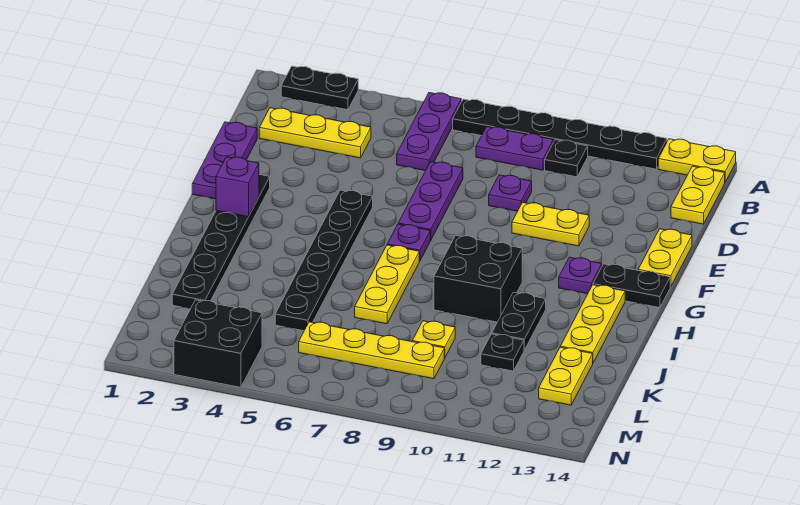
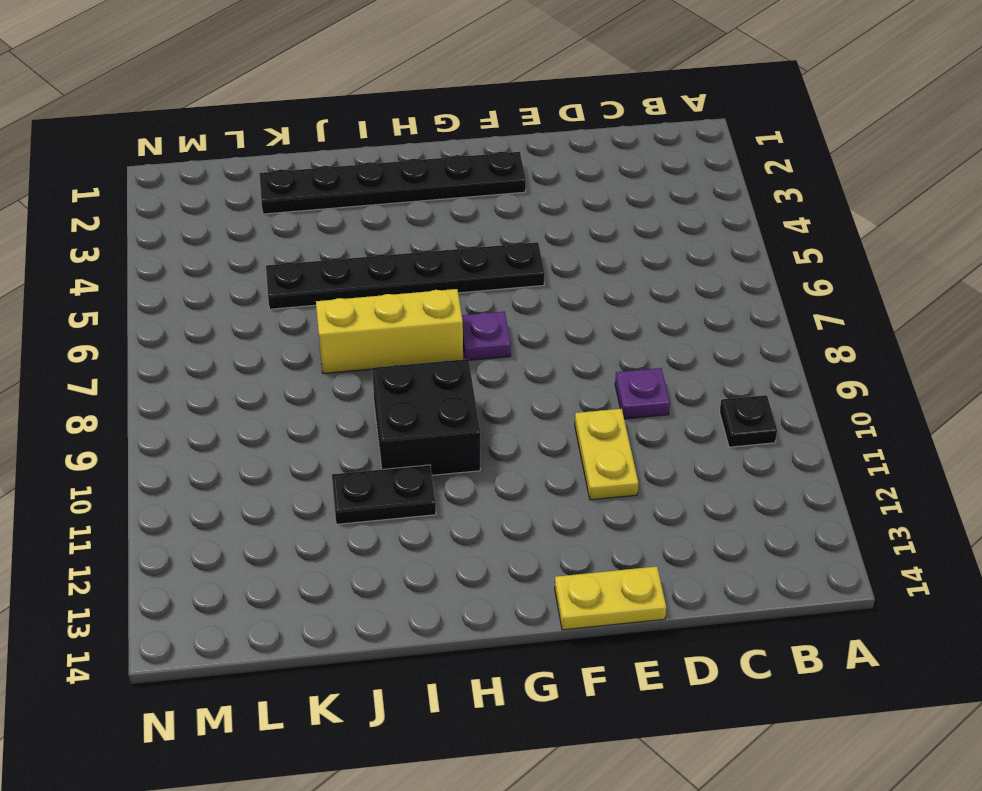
yellow 1x3 brick [316,289,463,374] -> yellow 1x3 plate [355,245,419,324]
none -> black 1x2 plate [281,66,358,110]
none -> purple 1x3 plate [397,93,461,171]
none -> black 1x6 plate [453,99,667,169]

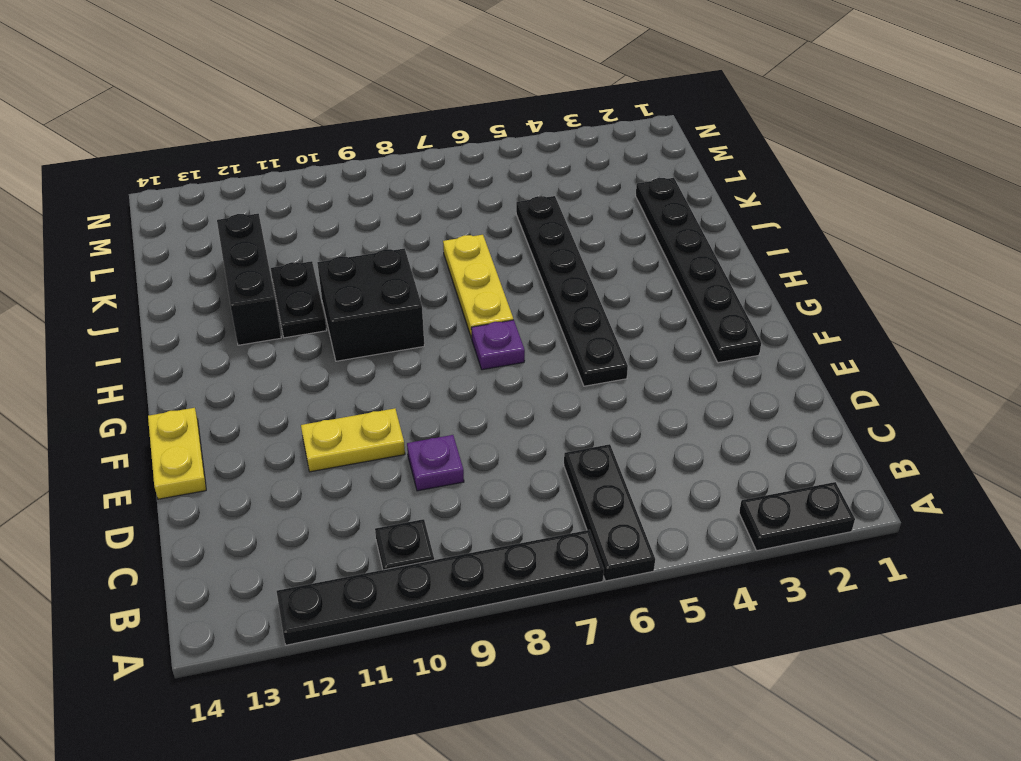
black 1x3 plate [564,444,655,581] -> purple 1x3 plate [397,93,461,171]
black 1x3 brick [217,214,281,345] -> none
none -> yellow 1x2 plate [658,139,736,182]
none -> purple 1x2 plate [476,127,553,170]
none -> yellow 1x2 plate [671,166,725,224]

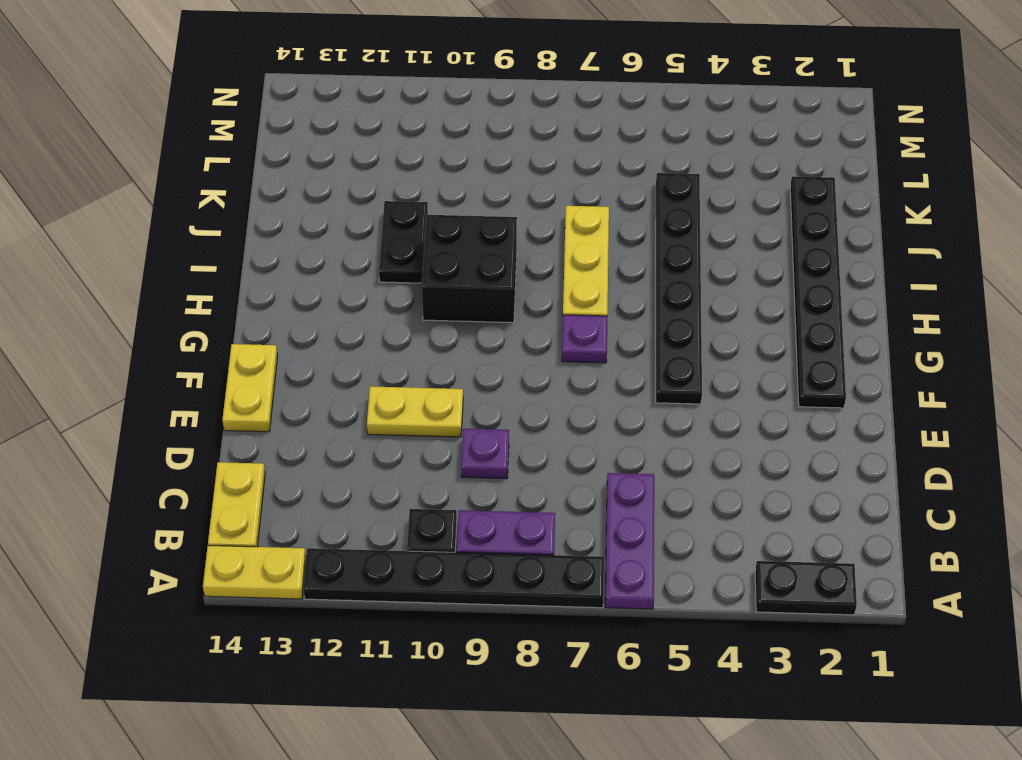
none -> yellow 1x3 plate [259,108,371,158]
none -> purple 1x3 plate [192,122,257,199]
none -> purple 1x3 plate [398,162,463,240]

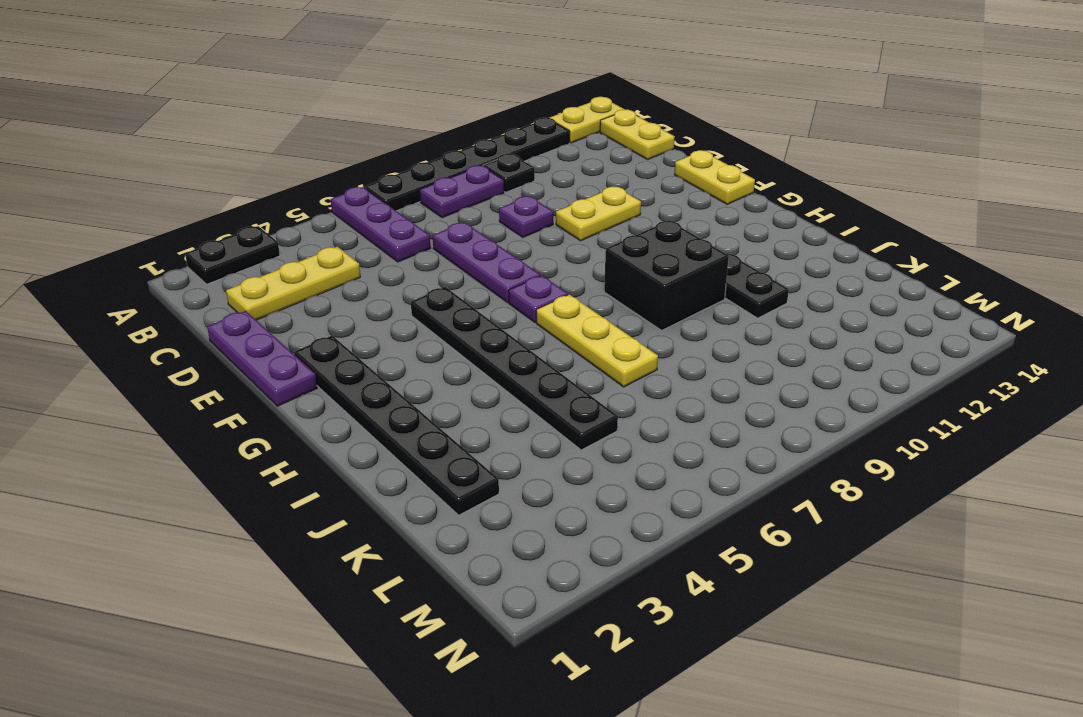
none -> purple 1x1 plate [559,257,602,294]
none -> black 1x2 plate [593,264,670,308]
none -> yellow 1x3 plate [560,285,625,363]

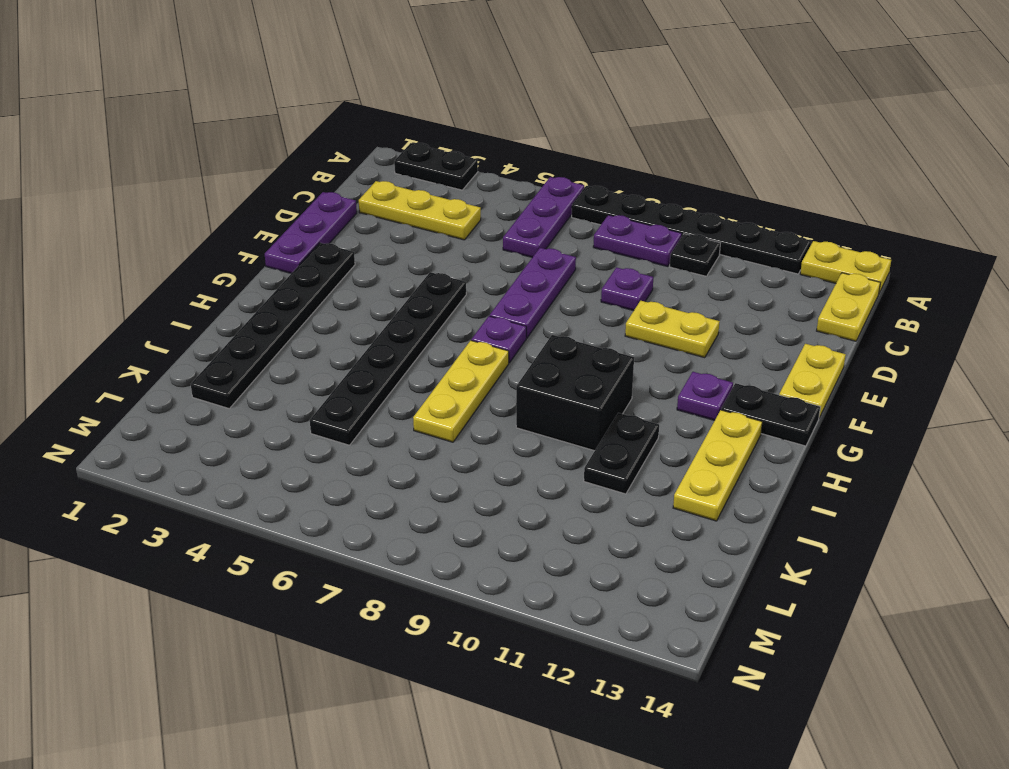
none -> yellow 1x1 plate [412,321,455,358]
none -> black 1x1 plate [481,334,524,371]
none -> yellow 1x2 plate [539,347,593,405]

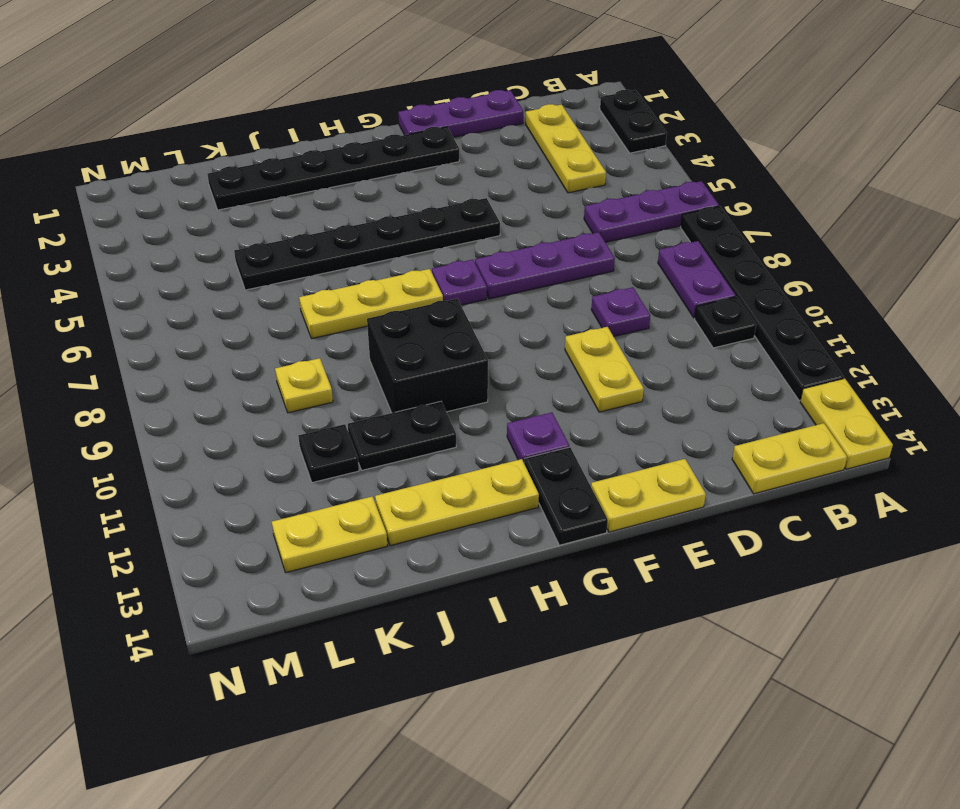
none -> yellow 1x4 plate [299,322,444,379]
none -> black 2x2 brick [174,300,262,387]
none -> purple 1x1 brick [216,157,259,217]

